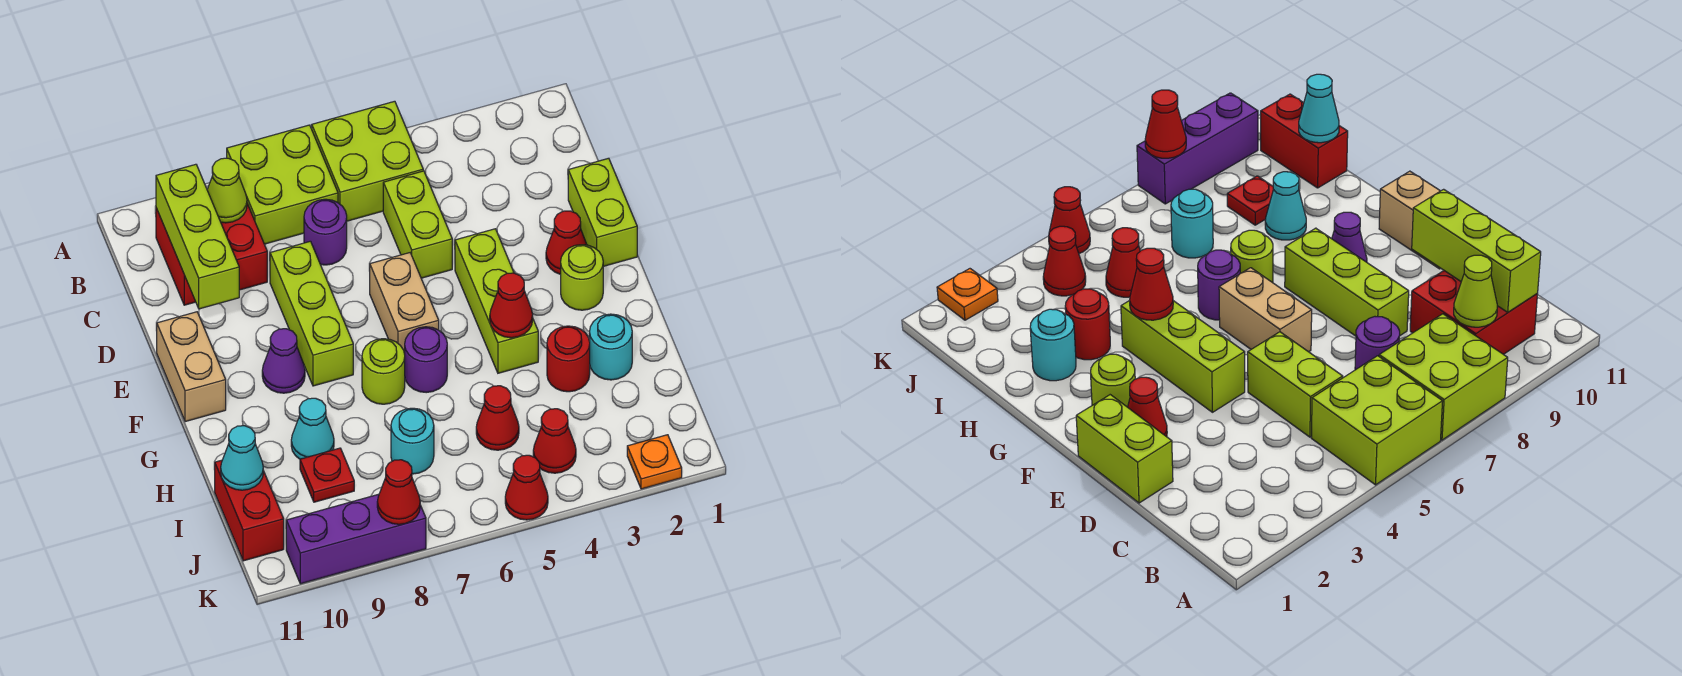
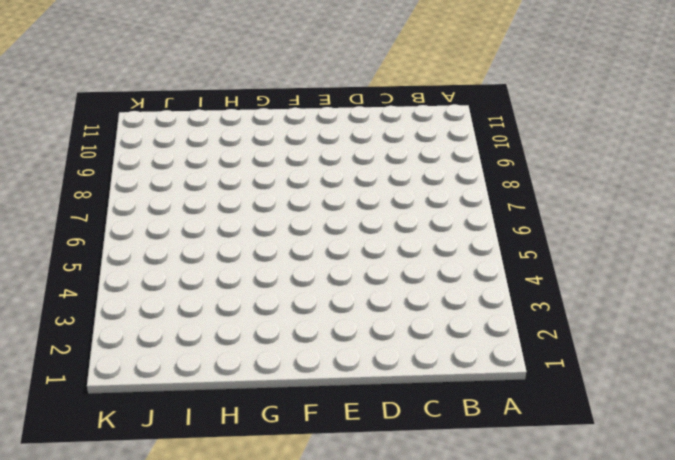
none -> lime 2x2 brick [312,101,423,221]
none -> lime 2x2 brick [227,125,338,244]
none -> red 2x2 brick [156,204,267,305]
none -> lime 1x2 brick [383,171,452,278]

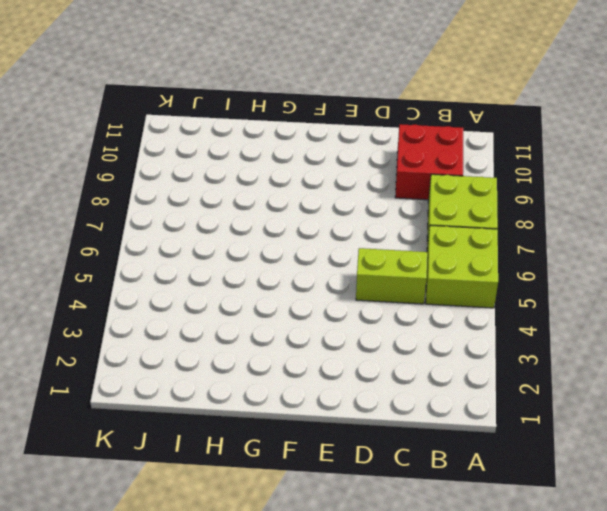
none -> purple 1x1 round brick [304,199,347,265]
none -> lime 1x2 brick [568,158,637,266]
none -> lime 1x3 brick [270,241,353,386]
none -> red 1x1 cone [546,211,587,274]

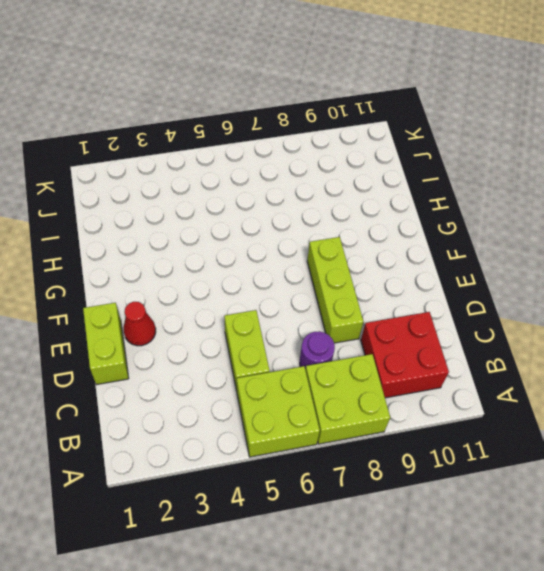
none -> lime 1x3 brick [455,229,538,373]
none -> tan 1x2 brick [369,253,439,354]
none -> tan 1x2 brick [156,312,226,422]
none -> lime 1x1 round brick [561,245,603,310]

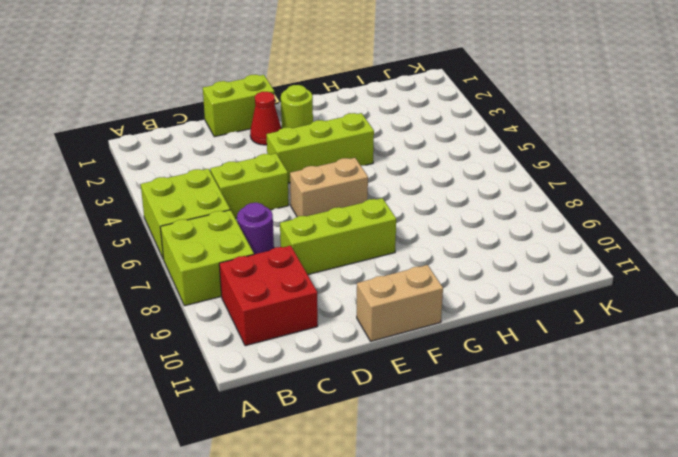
none -> purple 1x1 cone [262,329,305,393]
none -> purple 1x1 round brick [405,327,447,393]
none -> lime 1x1 round brick [362,339,405,404]
none -> cyan 1x1 round brick [590,314,632,380]

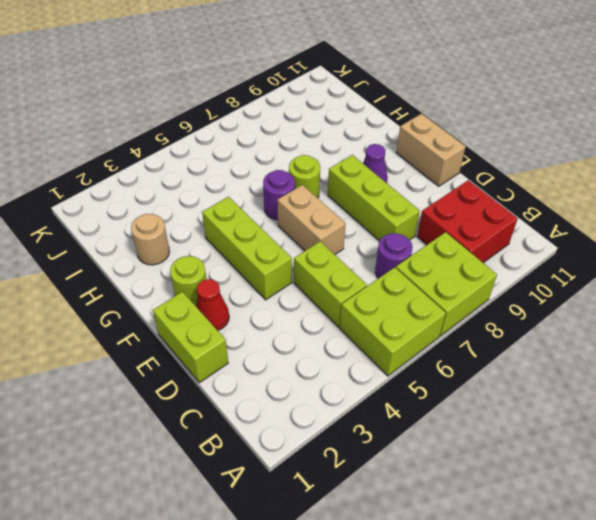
tan 1x1 round brick [131,214,169,265] -> cyan 1x1 round brick [590,314,632,380]
none -> red 1x1 round brick [547,326,590,392]
none -> cyan 1x1 cone [291,398,334,459]
none -> red 1x1 cone [476,386,519,450]
none -> cyan 1x1 round brick [391,408,434,474]

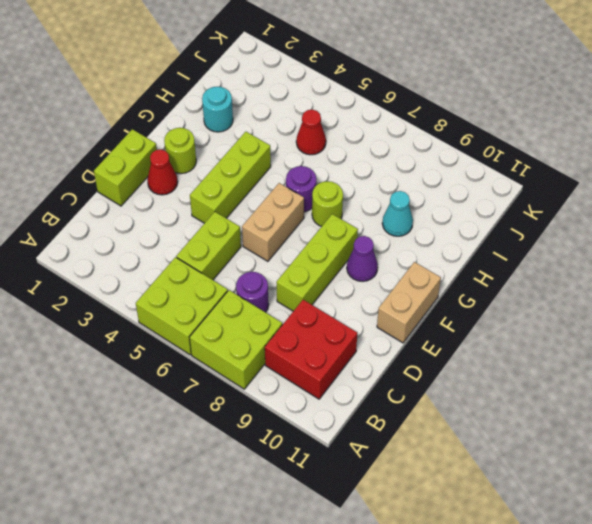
none -> red 1x1 round brick [547,326,590,392]
none -> cyan 1x1 round brick [391,408,434,474]
none -> red 1x1 plate [300,448,354,502]
none -> red 1x2 brick [215,460,284,561]

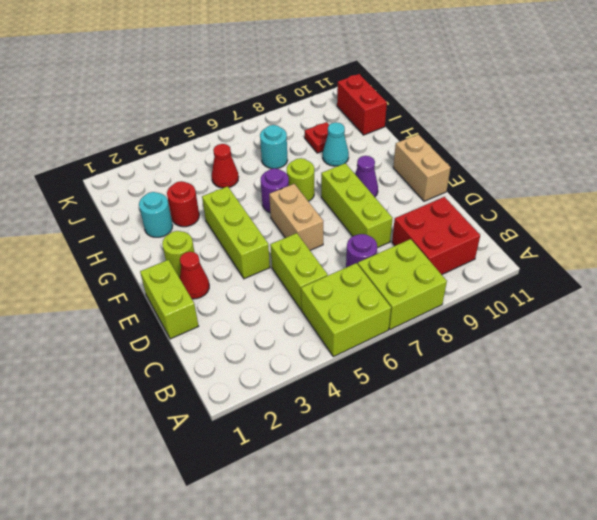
none -> red 1x1 cone [533,409,576,473]
none -> orange 1x1 plate [627,435,682,489]
none -> red 1x1 cone [505,455,548,520]
none -> purple 1x3 brick [286,494,426,584]

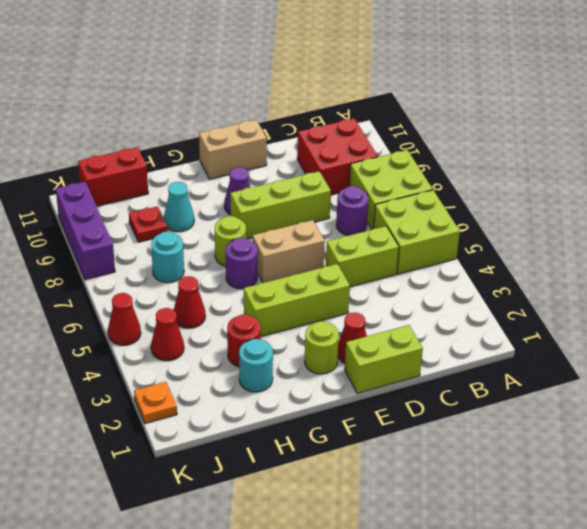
none -> lime 1x1 cone [207,158,247,223]
none -> lime 1x3 brick [156,164,239,309]
none -> red 1x1 cone [490,273,533,338]
none -> cyan 1x1 cone [221,426,263,490]

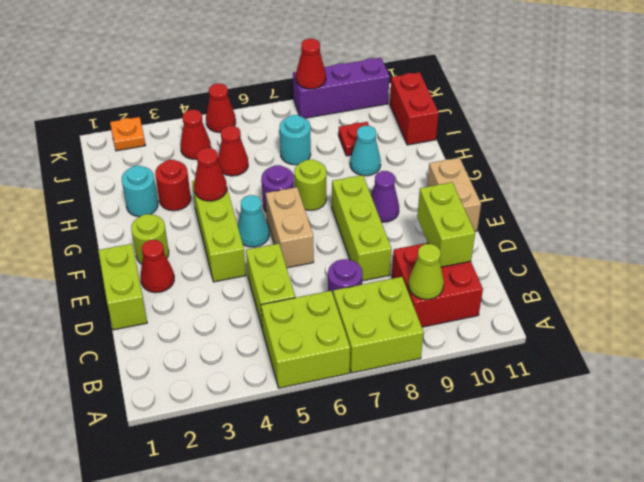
lime 1x2 brick [417,182,475,267] -> lime 1x3 brick [156,164,239,309]
cyan 1x1 cone [238,195,269,247] -> cyan 1x1 cone moved to [221,426,263,490]

